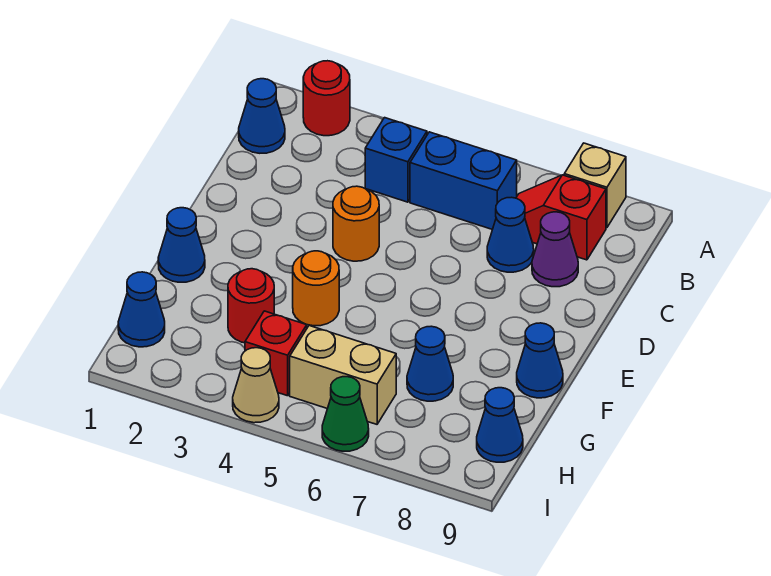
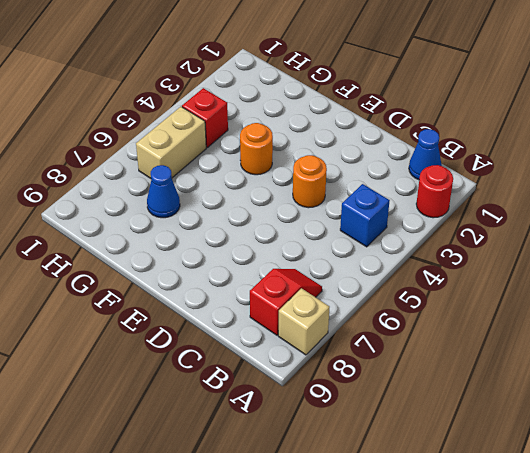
none -> blue 1x2 brick [410,132,517,229]
none -> blue 1x1 cone [487,197,534,272]
none -> purple 1x1 cone [532,212,578,287]

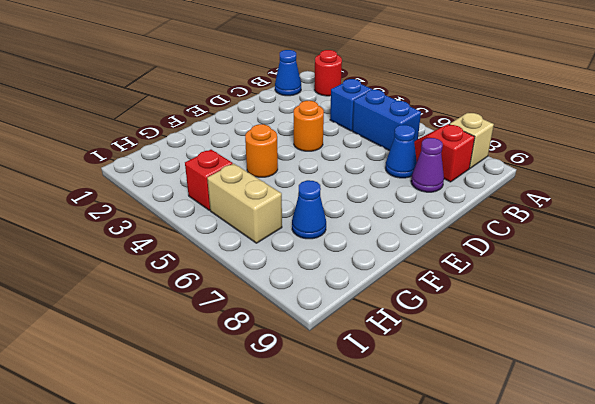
none -> blue 1x1 cone [158,208,205,282]
none -> blue 1x1 cone [517,323,563,398]
none -> red 1x1 round brick [228,269,274,343]

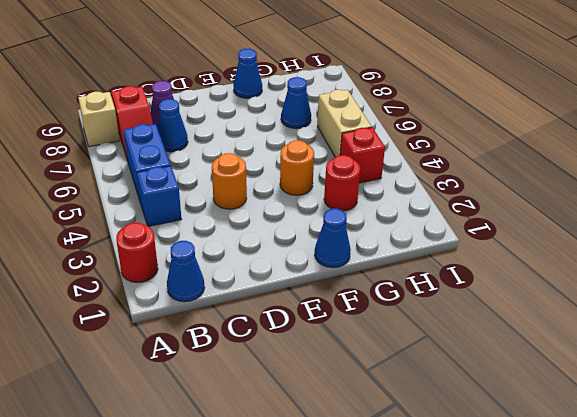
none -> blue 1x1 cone [118,272,165,347]
none -> blue 1x1 cone [477,388,523,462]
none -> tan 1x1 cone [233,348,279,423]

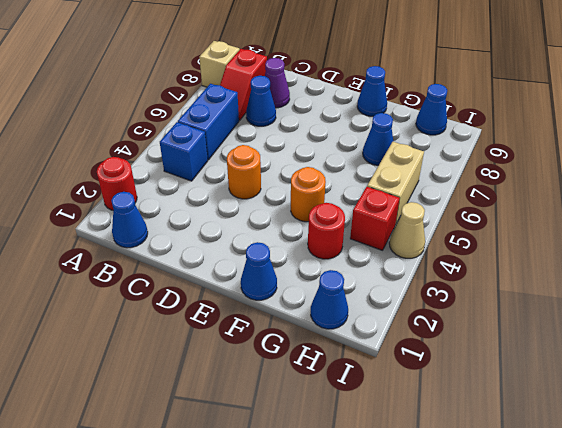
none -> green 1x1 cone [322,377,369,451]

